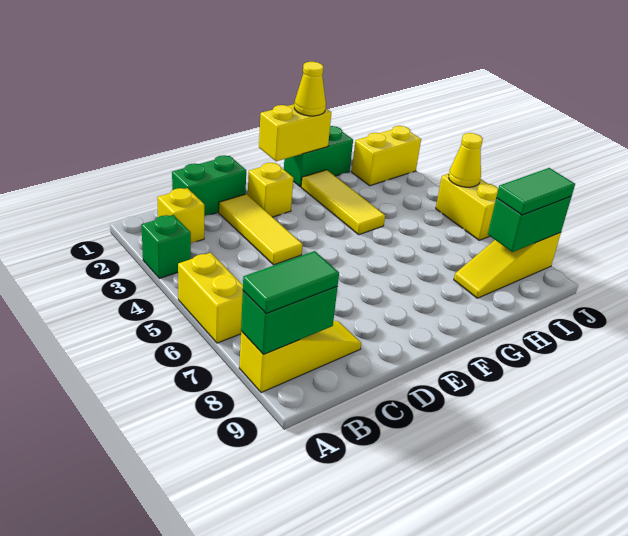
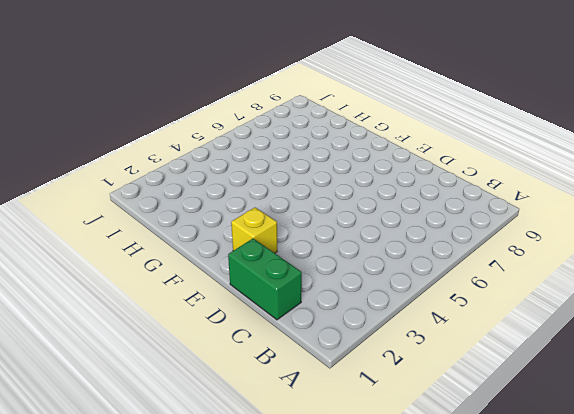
none -> green 1x1 brick [142,215,191,278]
none -> yellow 1x2 brick [178,253,243,343]
none -> yellow 1x3 slope [239,321,361,393]

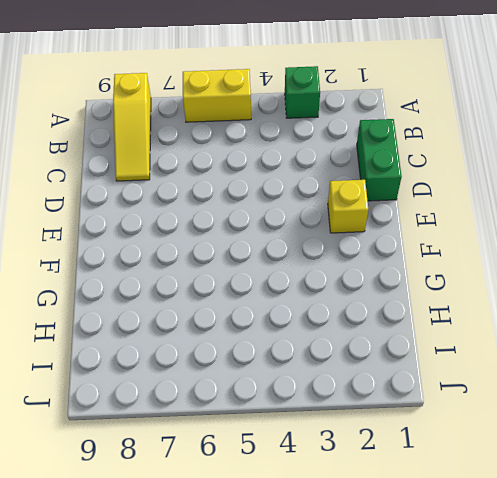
none -> yellow 1x1 brick [157,188,204,243]
none -> yellow 1x3 tile [219,194,303,265]
none -> green 1x2 brick [284,126,353,187]

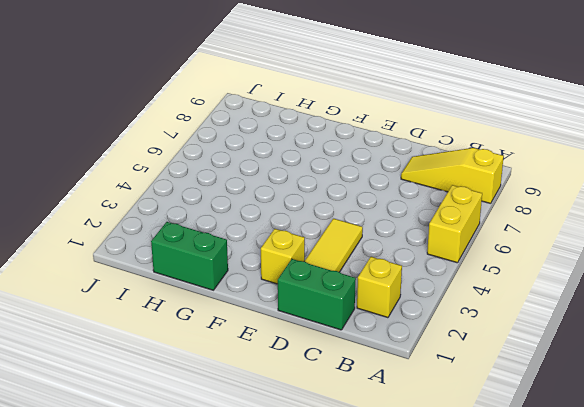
none -> green 1x1 brick [142,215,191,278]
none -> yellow 1x3 tile [301,170,385,235]
none -> yellow 1x3 slope [454,233,561,298]

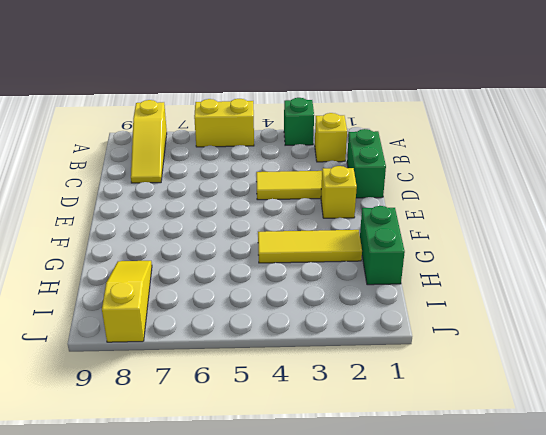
none -> yellow 1x2 brick [352,126,421,186]
none -> yellow 1x2 brick [436,174,498,240]
none -> green 1x2 brick [241,287,337,355]

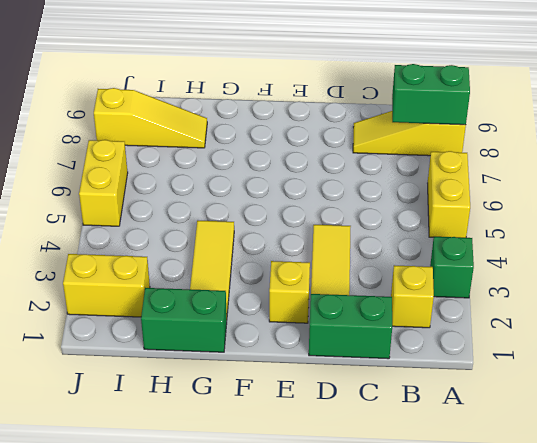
none -> yellow 1x2 brick [259,104,331,161]
none -> green 1x2 brick [488,197,571,252]
none -> yellow 1x1 cone [449,133,483,187]

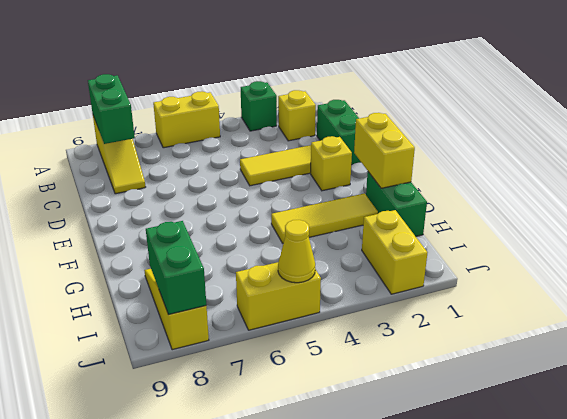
none -> green 1x2 tile [243,251,339,314]
none -> yellow 1x1 cone [294,62,326,116]
none -> green 1x2 tile [496,168,575,215]

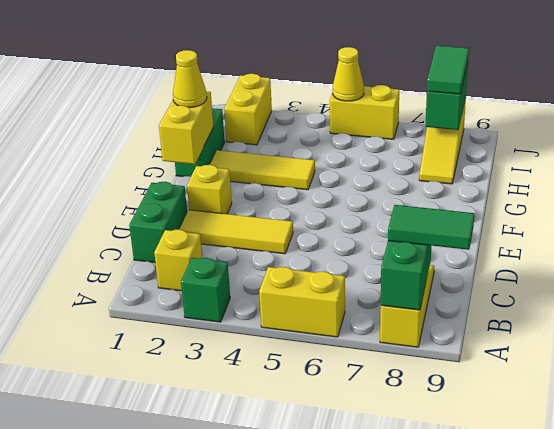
green 1x2 tile [388,205,474,250] -> green 1x2 tile turned to [243,251,339,314]

